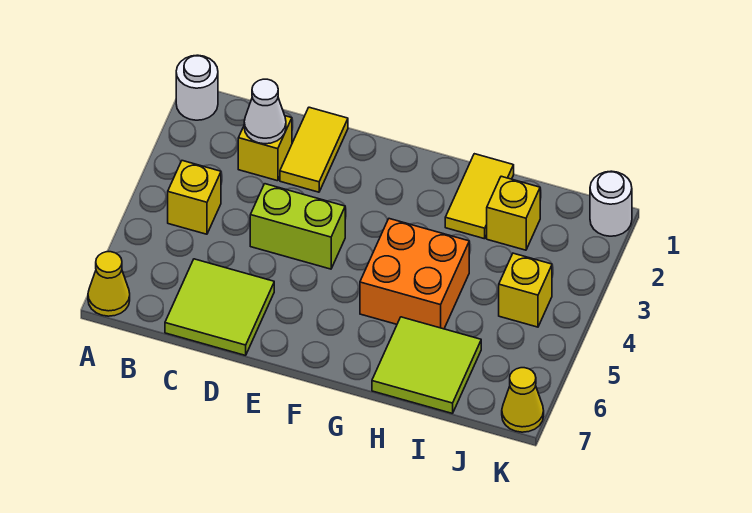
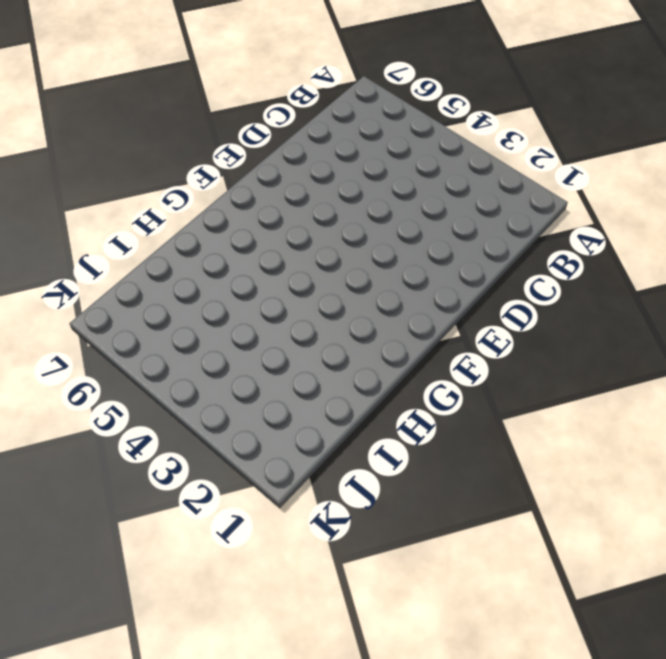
none -> white 1x1 round brick [176,55,218,120]
none -> yellow 1x1 cone [88,252,130,316]
none -> yellow 1x1 brick [168,161,221,234]

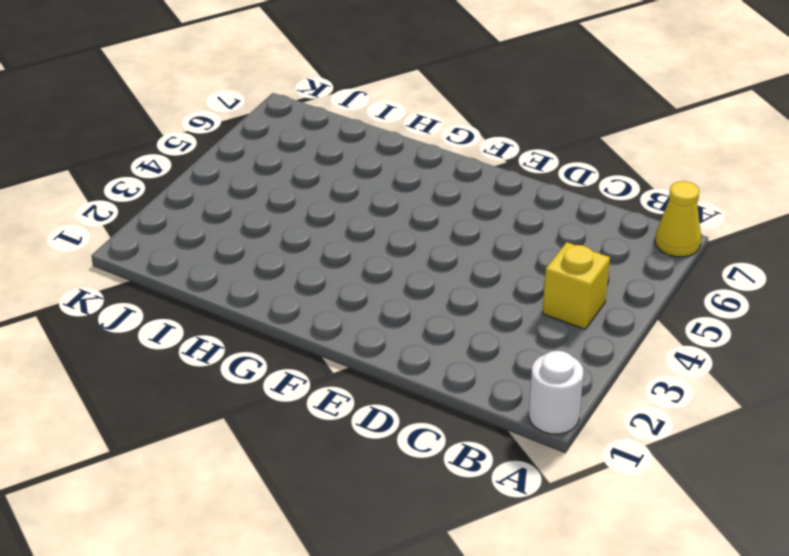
none -> yellow 1x1 brick [238,116,292,181]
none -> lime 2x2 tile [165,259,274,355]
none -> yellow 1x2 tile [280,107,348,192]

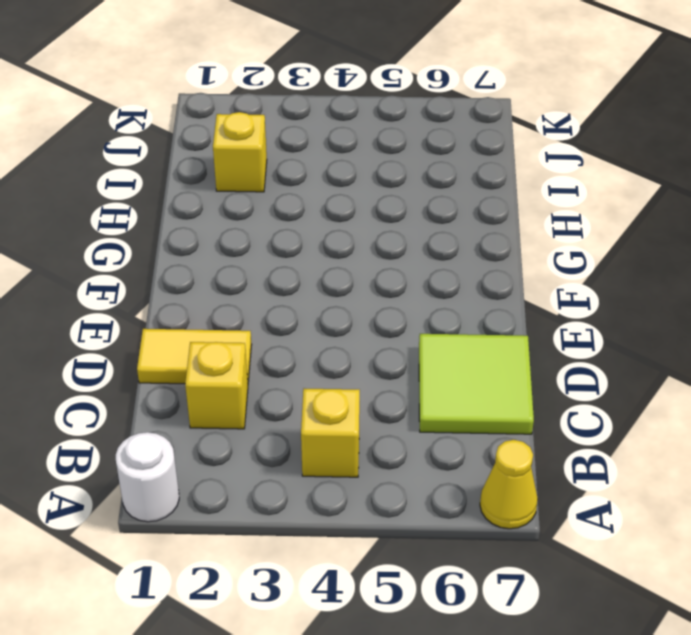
none -> lime 1x2 brick [250,184,345,269]
none -> orange 2x2 brick [360,219,469,329]
none -> yellow 1x2 tile [445,154,514,239]

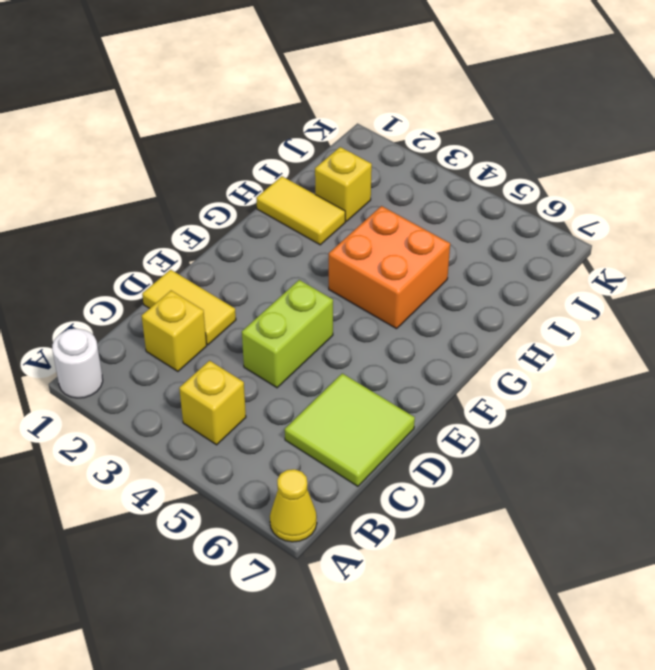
none -> lime 2x2 tile [372,317,481,414]
none -> yellow 1x1 brick [499,253,552,327]
none -> white 1x1 round brick [590,171,632,236]

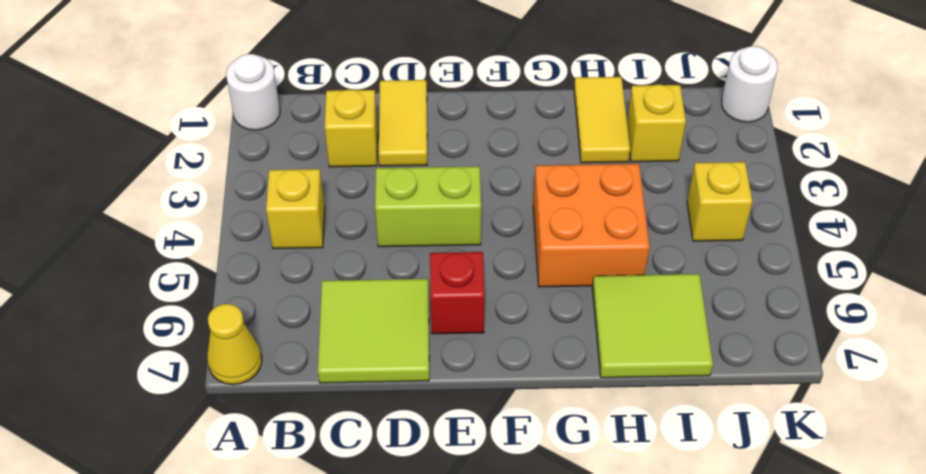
red 1x1 brick [430,252,485,334] -> none
none -> yellow 1x1 cone [502,368,544,432]
none -> white 1x1 cone [244,79,286,144]

